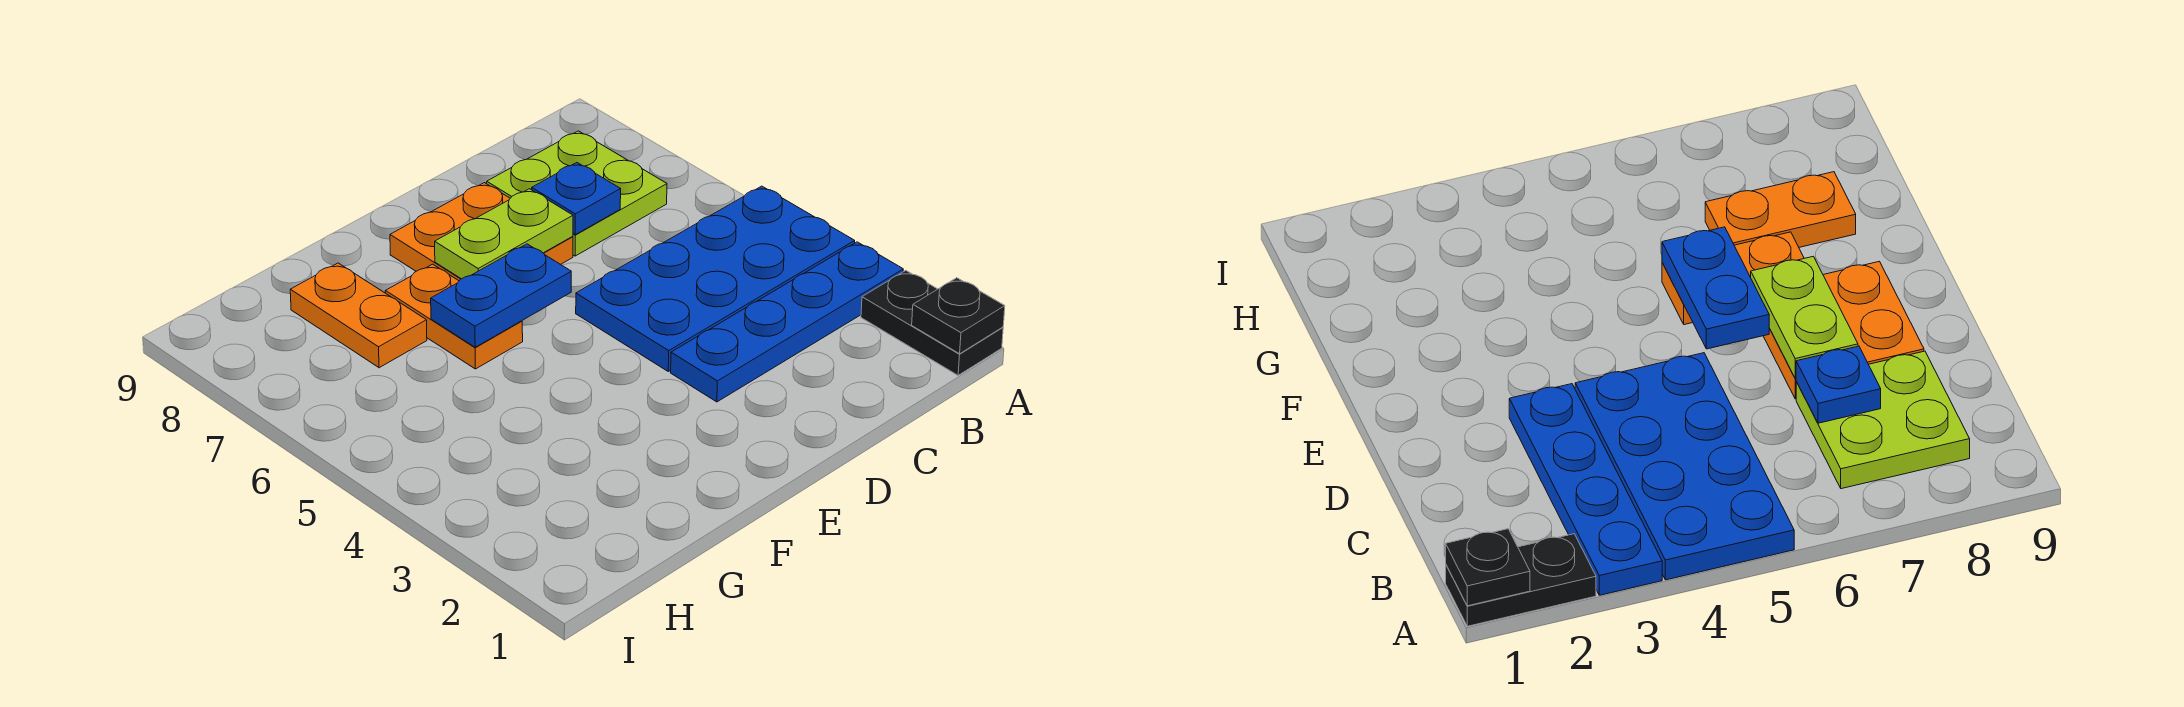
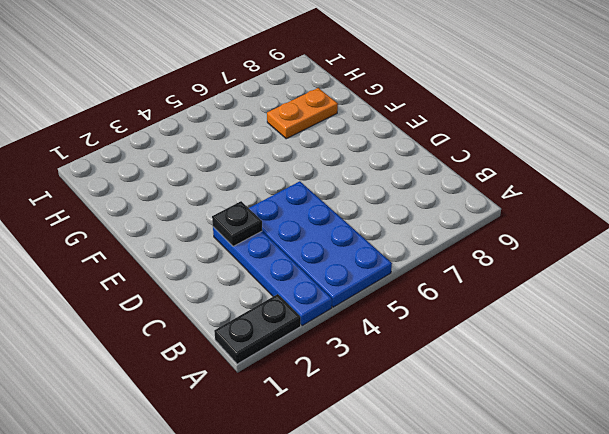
black 1x1 plate [212,201,262,246] -> black 1x1 plate moved to [912,278,1005,354]
none -> lime 2x2 plate [487,131,667,256]
none -> orange 2x2 plate [390,183,573,281]

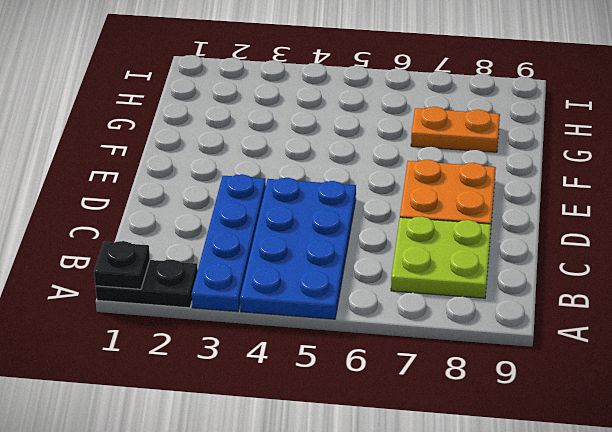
none -> orange 1x2 plate [385,264,523,369]
none -> blue 1x1 plate [532,163,621,235]

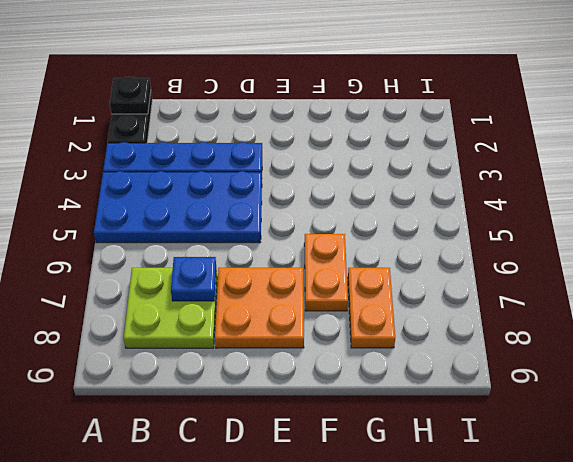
none -> lime 1x2 plate [435,189,573,279]
none -> blue 1x2 plate [431,244,571,347]

